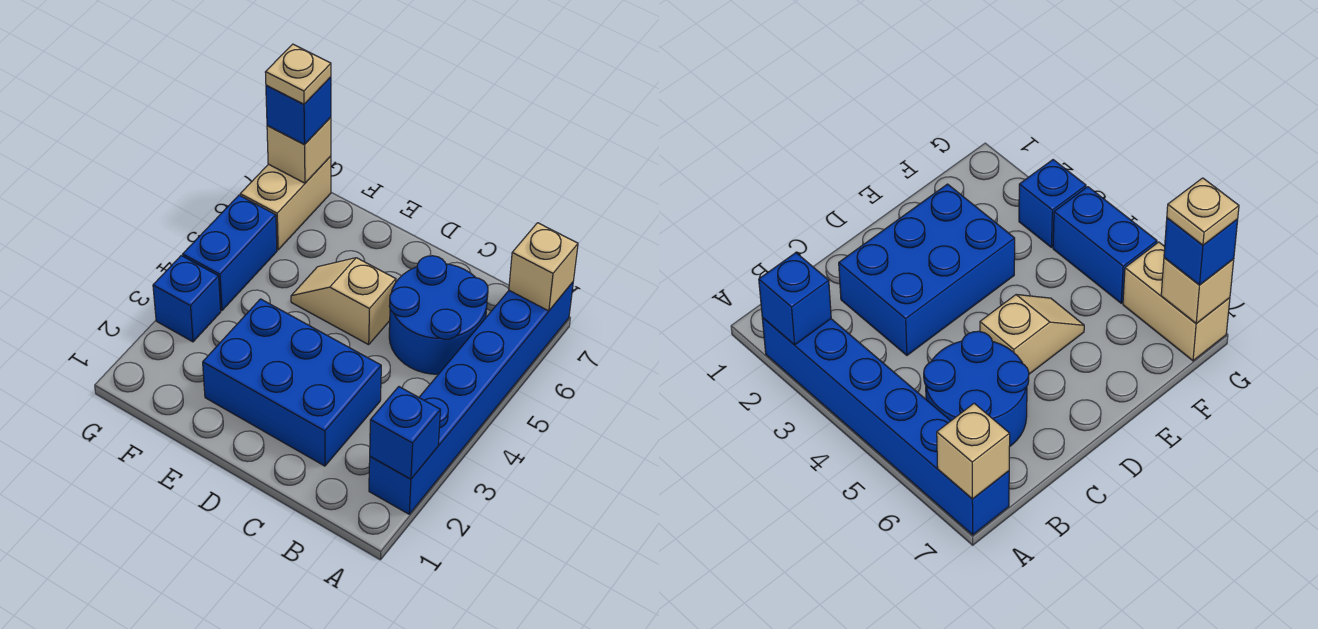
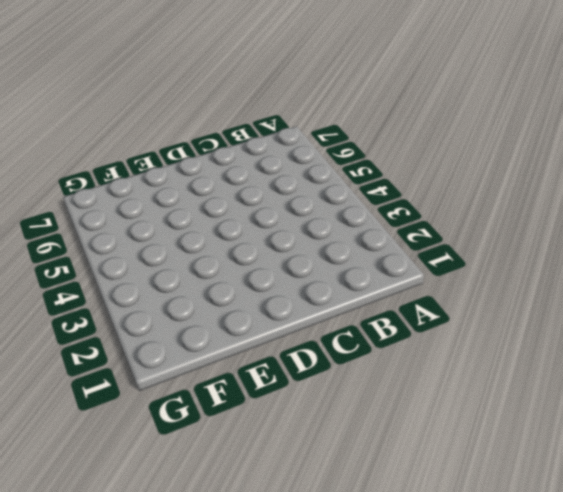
none -> blue 1x6 brick [369,282,573,514]
none -> blue 2x2 round brick [389,256,488,374]
none -> blue 2x3 brick [203,299,381,466]

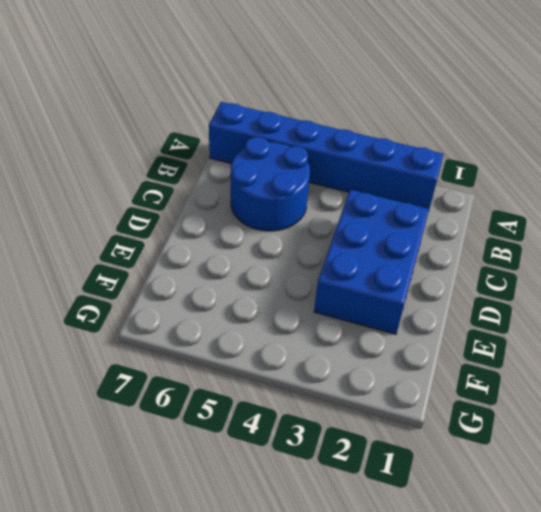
none -> tan 1x2 slope [291,258,396,345]
none -> blue 1x1 brick [153,255,221,342]
none -> blue 1x2 brick [183,195,277,310]

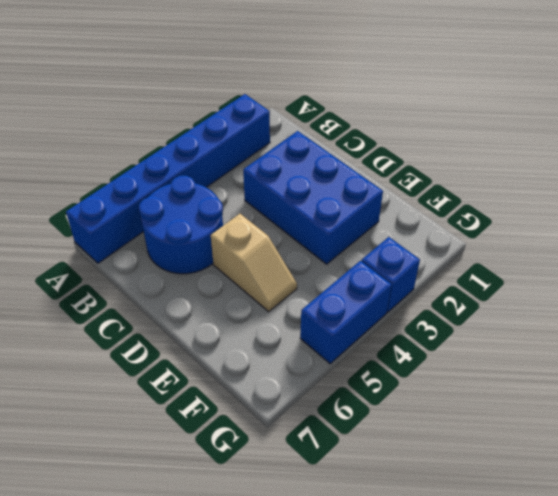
none -> tan 1x2 brick [240,156,331,250]
none -> blue 1x1 brick [370,387,440,479]
none -> tan 1x1 brick [509,223,578,311]

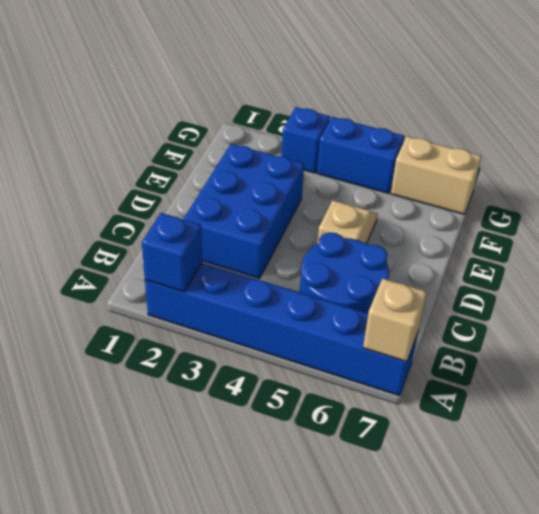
none -> tan 1x1 brick [267,117,331,183]
none -> blue 1x1 brick [266,77,331,144]
none -> tan 1x1 plate [265,44,331,104]

